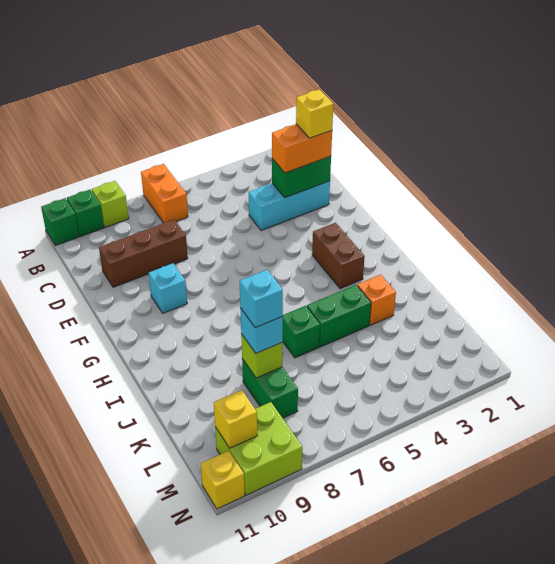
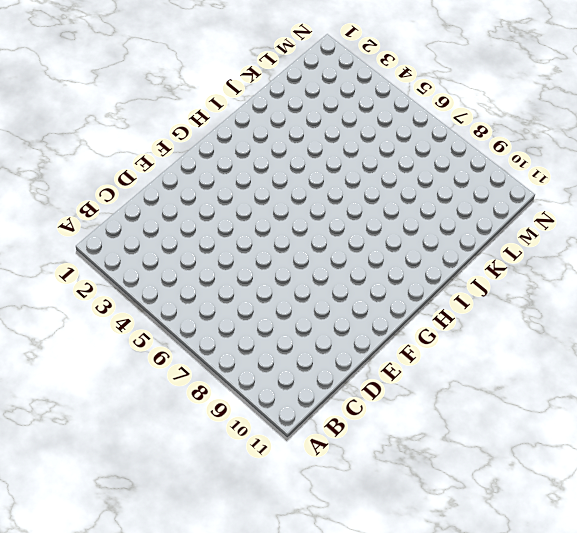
none -> orange 1x2 brick [141,164,188,223]
none -> lime 1x1 brick [92,181,129,227]
none -> green 1x1 brick [67,189,104,236]

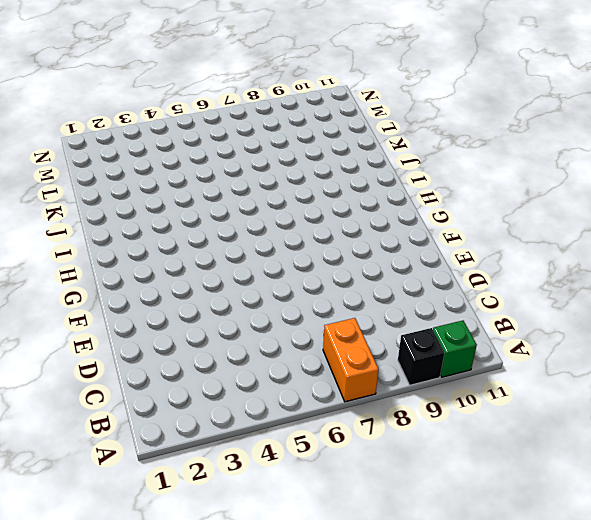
black 1x1 brick [398,328,444,385] -> lime 1x1 brick [92,181,129,227]
none -> green 1x1 brick [41,198,79,246]
none -> cyan 1x3 brick [249,181,330,230]
none -> brown 1x3 brick [99,220,188,287]

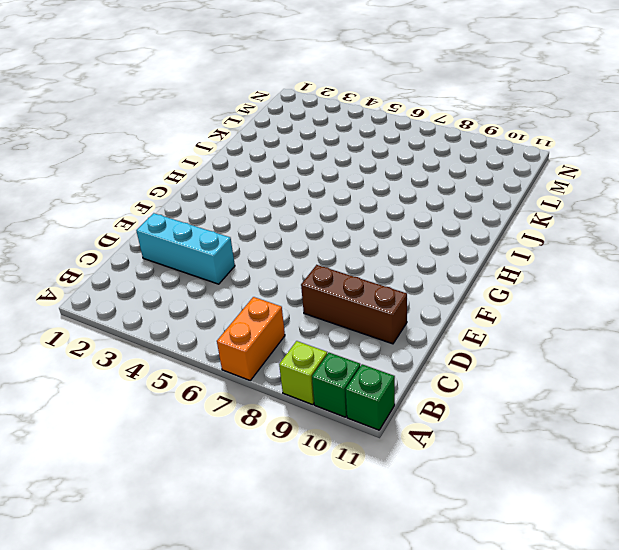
none -> cyan 1x1 brick [149,263,187,313]
none -> brown 1x2 brick [312,223,365,289]
none -> orange 1x1 brick [357,275,396,325]

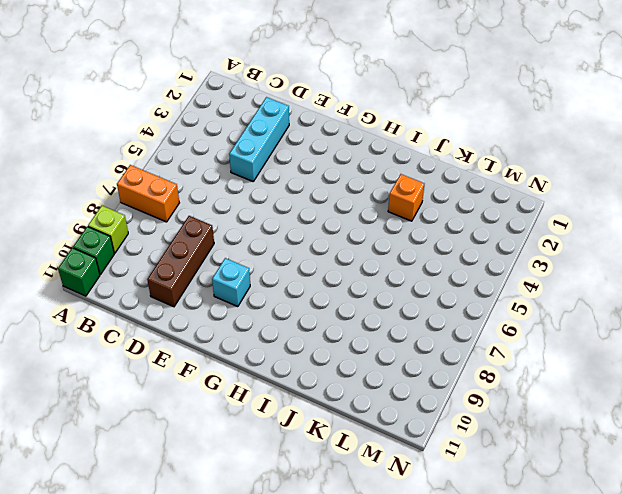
none -> brown 1x2 brick [312,223,365,289]
none -> green 1x2 brick [307,285,371,347]
none -> green 1x1 brick [282,306,320,358]

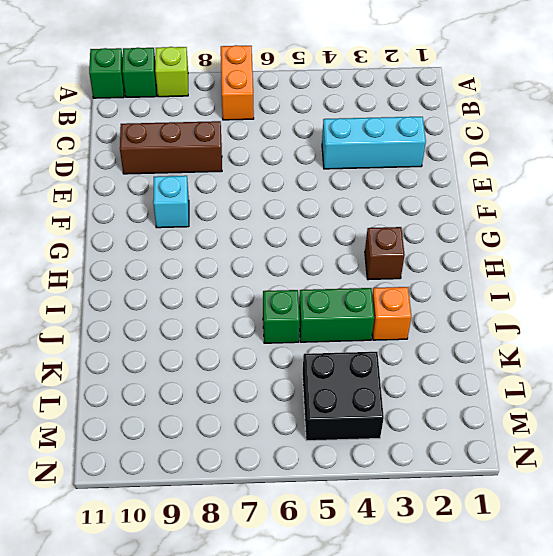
brown 1x1 brick [365,227,405,280] -> brown 1x2 brick [312,223,365,289]
black 2x2 brick [302,352,384,441] -> none
none -> green 1x2 brick [242,359,298,418]
none -> lime 2x2 brick [215,402,302,495]
none -> yellow 1x1 brick [201,451,245,509]

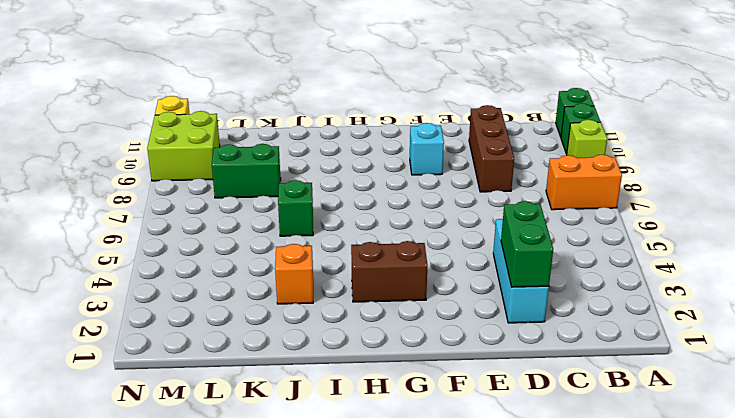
none -> green 1x2 brick [307,285,371,347]
none -> lime 1x1 brick [241,334,283,378]
none -> yellow 1x1 brick [214,390,257,448]

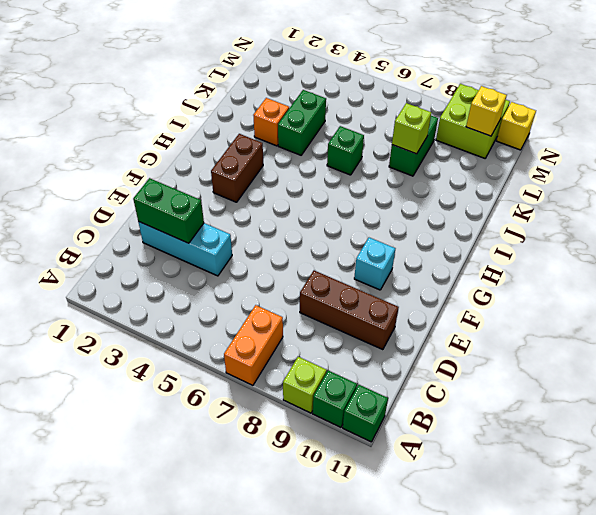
green 1x2 brick [278,90,326,155] -> green 1x2 brick turned to [307,285,371,347]
none -> orange 1x2 brick [272,124,332,173]
none -> cyan 1x1 brick [240,308,283,353]
none -> yellow 1x1 brick [296,89,333,138]

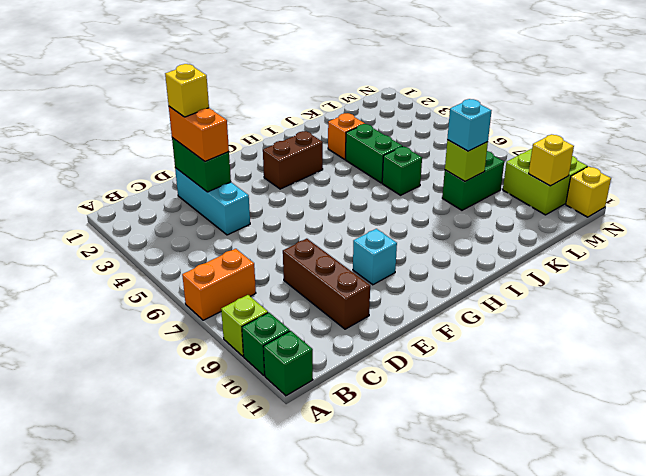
none -> cyan 1x1 brick [240,270,283,328]

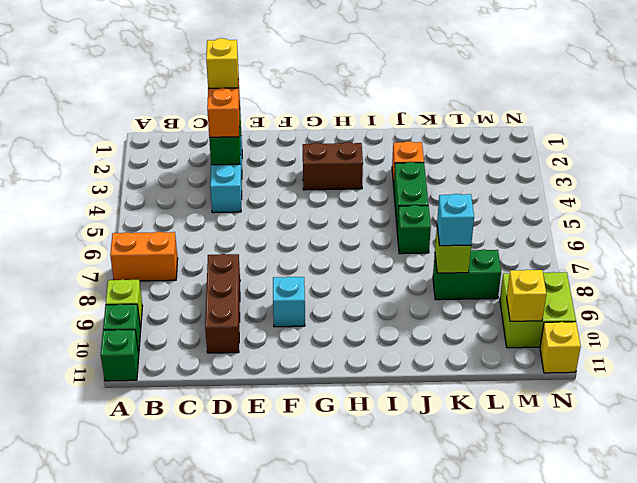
none -> cyan 1x1 brick [240,270,283,328]

